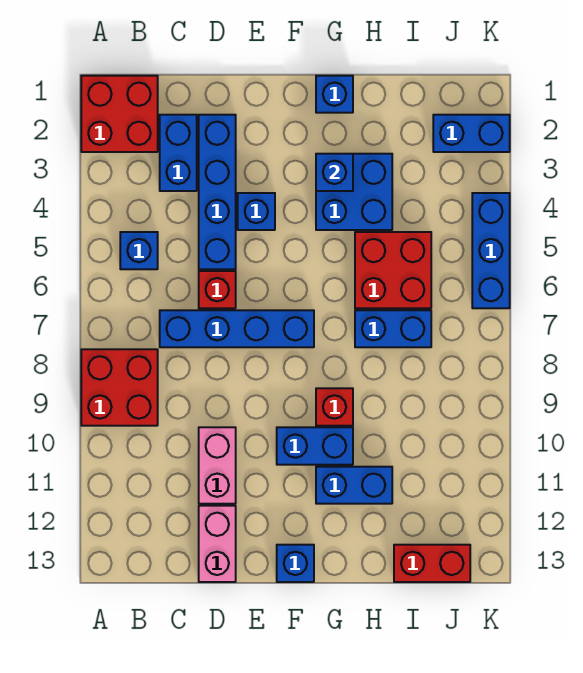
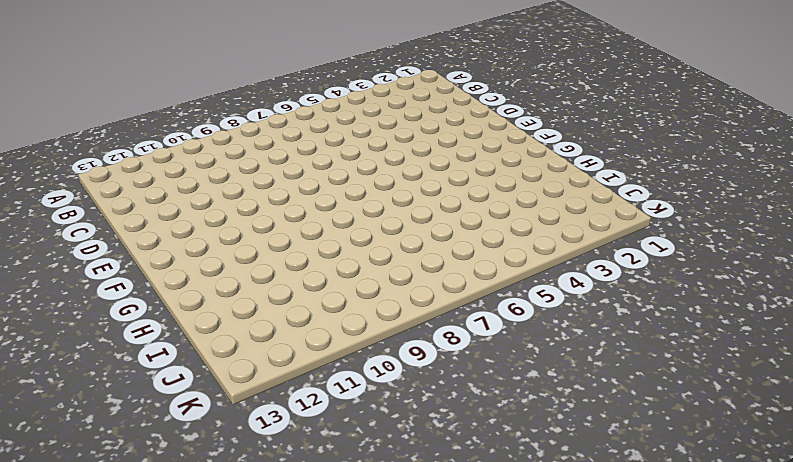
none -> red 2x2 brick [81,76,158,152]
none -> red 2x2 brick [81,349,158,426]
none -> blue 1x1 brick [120,232,158,269]

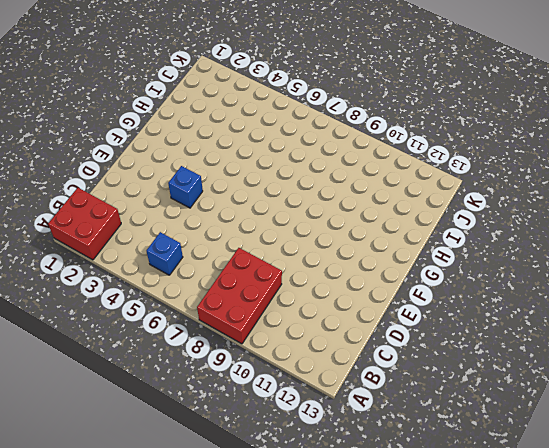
red 2x3 brick [197,248,282,344] -> red 2x2 brick [81,349,158,426]
none -> blue 1x2 brick [160,115,197,191]
none -> blue 1x4 brick [160,310,314,347]
none -> blue 1x4 brick [199,115,236,269]

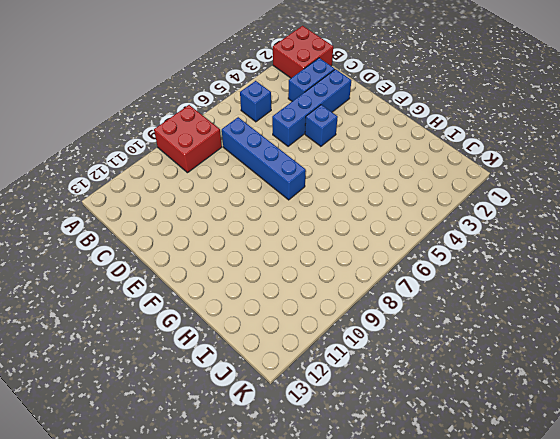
none -> red 1x1 brick [199,271,236,308]
none -> pink 1x2 brick [199,427,236,504]
none -> pink 1x2 brick [199,506,236,582]

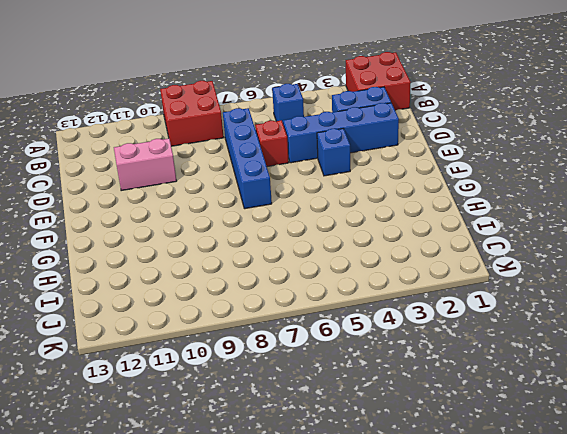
none -> pink 1x2 brick [199,506,236,582]
none -> blue 1x2 brick [277,427,353,465]
none -> blue 1x1 brick [277,545,314,582]

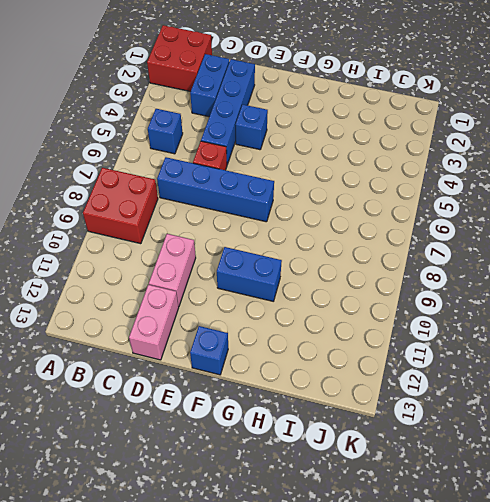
none -> blue 1x1 brick [316,76,353,113]
none -> blue 2x2 brick [316,154,392,230]
none -> red 1x1 brick [316,388,353,426]

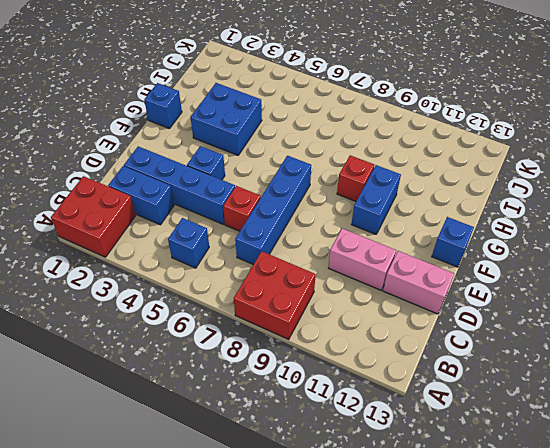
none -> blue 1x2 brick [316,467,392,504]
none -> red 2x2 brick [355,232,431,308]
none -> blue 1x2 brick [355,310,431,347]

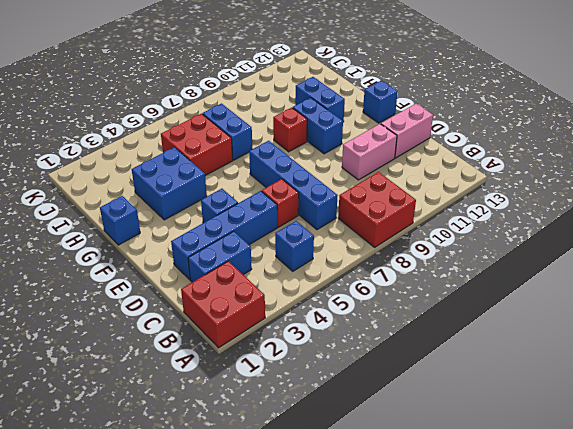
none -> red 1x2 brick [394,545,470,582]
none -> blue 1x2 brick [433,115,510,152]
none -> blue 1x3 brick [472,193,510,308]

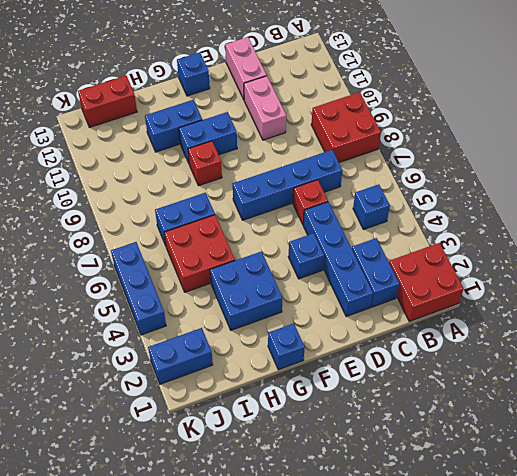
none -> blue 1x1 brick [316,154,353,191]

